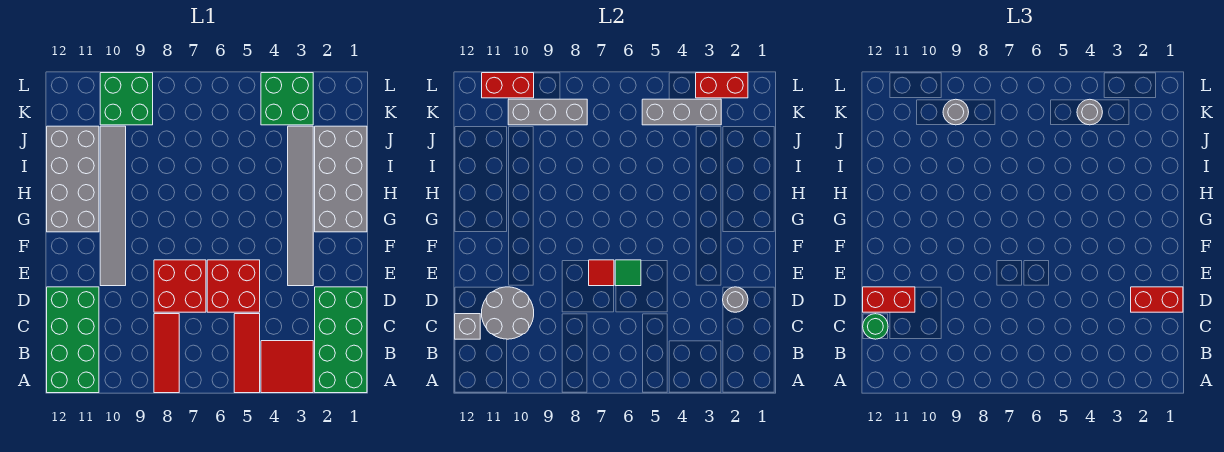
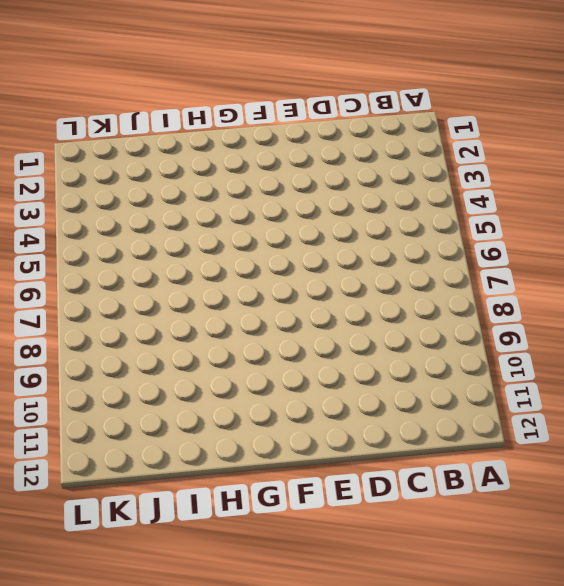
none -> green 2x4 brick [315,287,367,393]
none -> red 2x2 tile [261,341,313,393]
none -> red 1x3 tile [234,314,260,393]

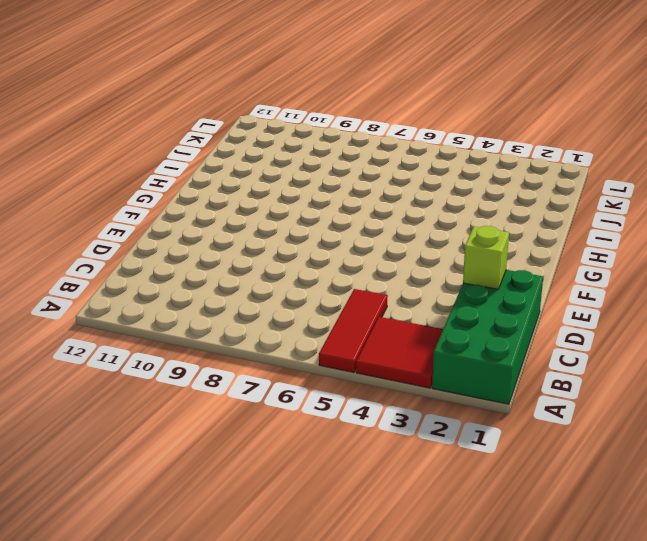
lime 1x1 brick [463,226,509,289] -> grey 1x1 round brick [723,287,748,312]
none -> red 1x3 tile [154,314,179,393]
none -> green 2x4 brick [47,287,99,393]
none -> red 2x2 brick [207,260,260,312]

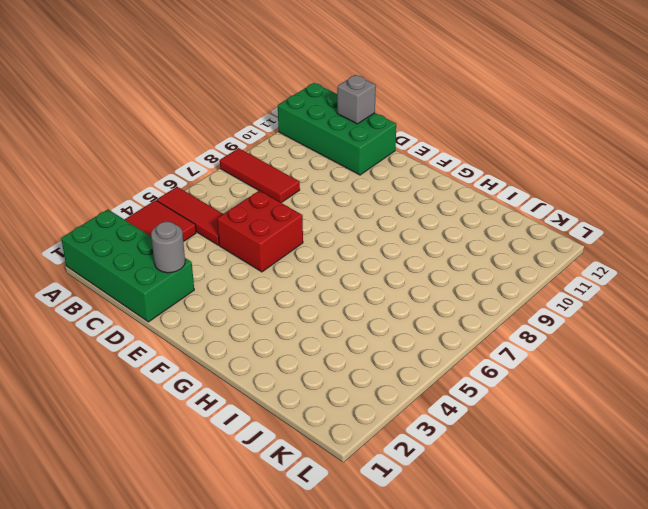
none -> red 2x2 brick [154,260,206,312]
none -> grey 1x6 tile [288,126,313,286]
none -> grey 1x6 tile [100,126,126,286]

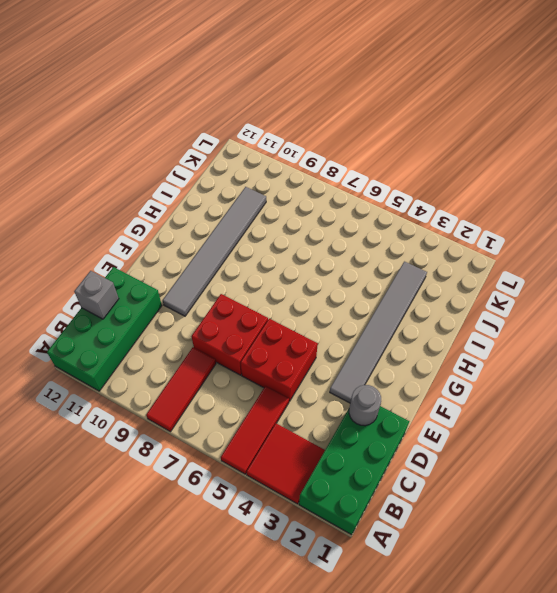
none -> grey 2x4 brick [315,126,367,232]
none -> grey 2x4 brick [47,126,99,232]
none -> green 2x2 brick [261,73,313,125]

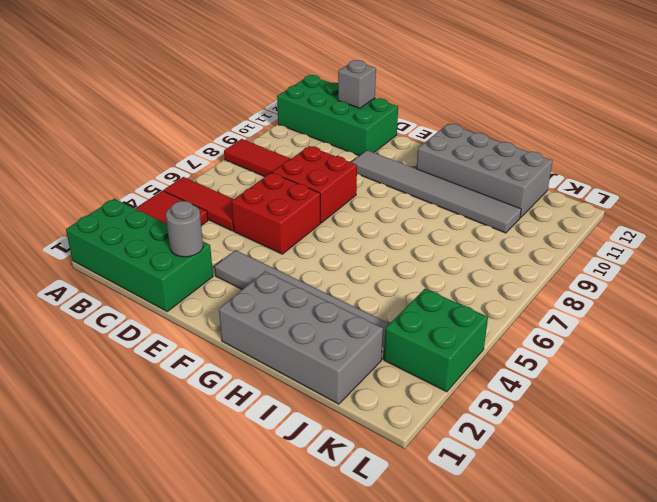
none -> green 2x2 brick [100,73,153,125]
none -> grey 2x2 round brick [482,287,534,339]
none -> green 1x1 tile [615,260,641,286]

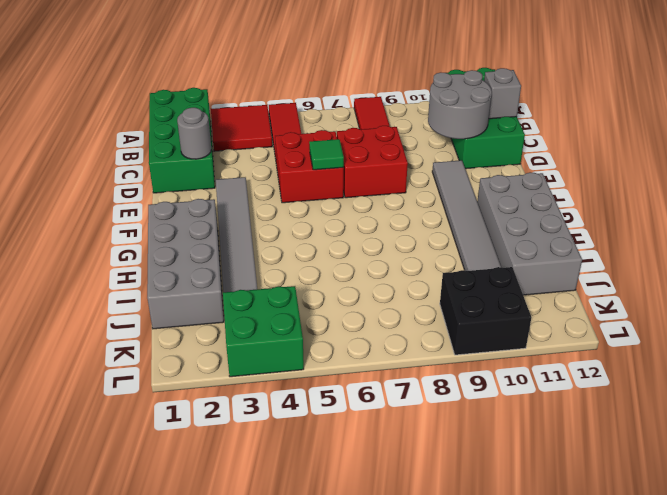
black 2x2 brick [440,267,531,355] -> green 2x2 brick [100,73,153,125]
none -> red 1x1 tile [589,260,614,286]
none -> grey 1x3 brick [642,99,721,125]
none -> grey 1x3 brick [508,99,587,125]

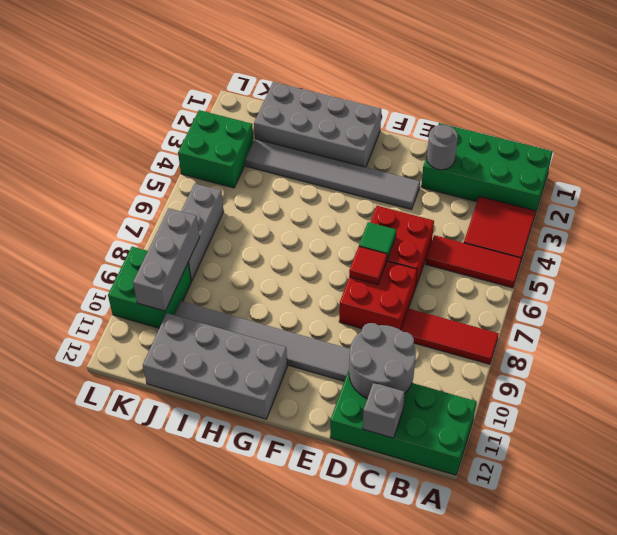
grey 1x3 brick [181,184,224,281] -> grey 1x3 brick moved to [642,99,721,125]
none -> red 1x2 brick [696,73,748,98]
none -> red 1x2 brick [482,73,534,98]
none -> green 1x1 round brick [863,314,888,339]

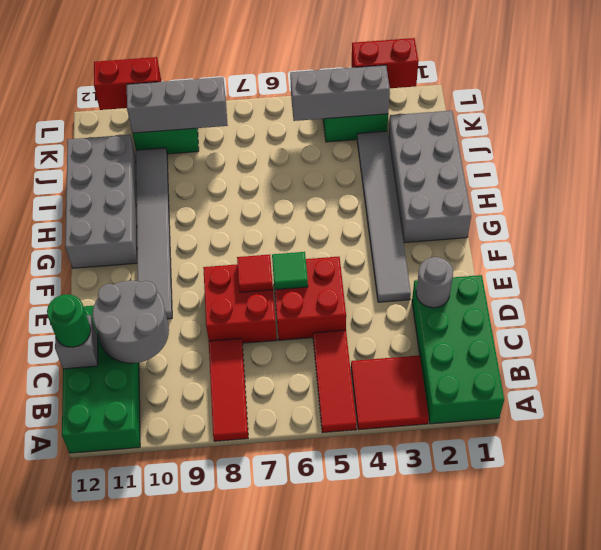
none -> red 1x2 brick [1131,287,1183,312]
none -> red 1x2 brick [863,287,915,312]
none -> grey 1x1 round brick [1077,99,1102,125]

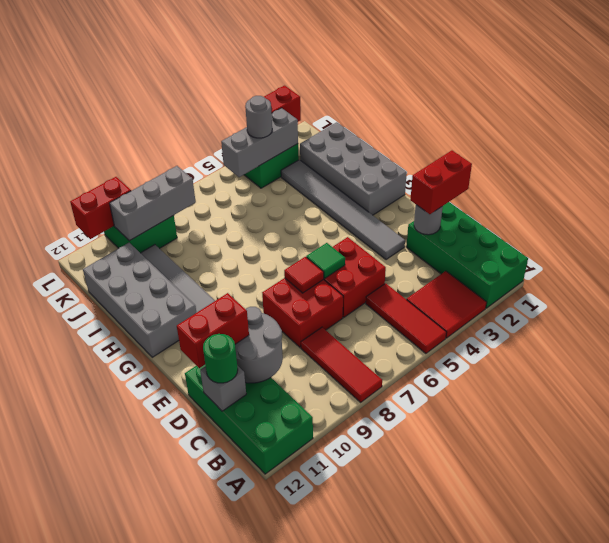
none -> grey 1x1 round brick [943,99,969,125]

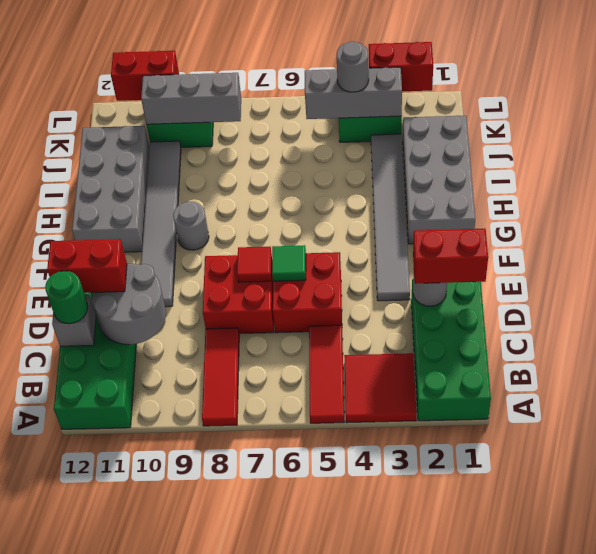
grey 1x1 round brick [173,202,209,250] -> grey 1x1 round brick moved to [943,99,969,125]

